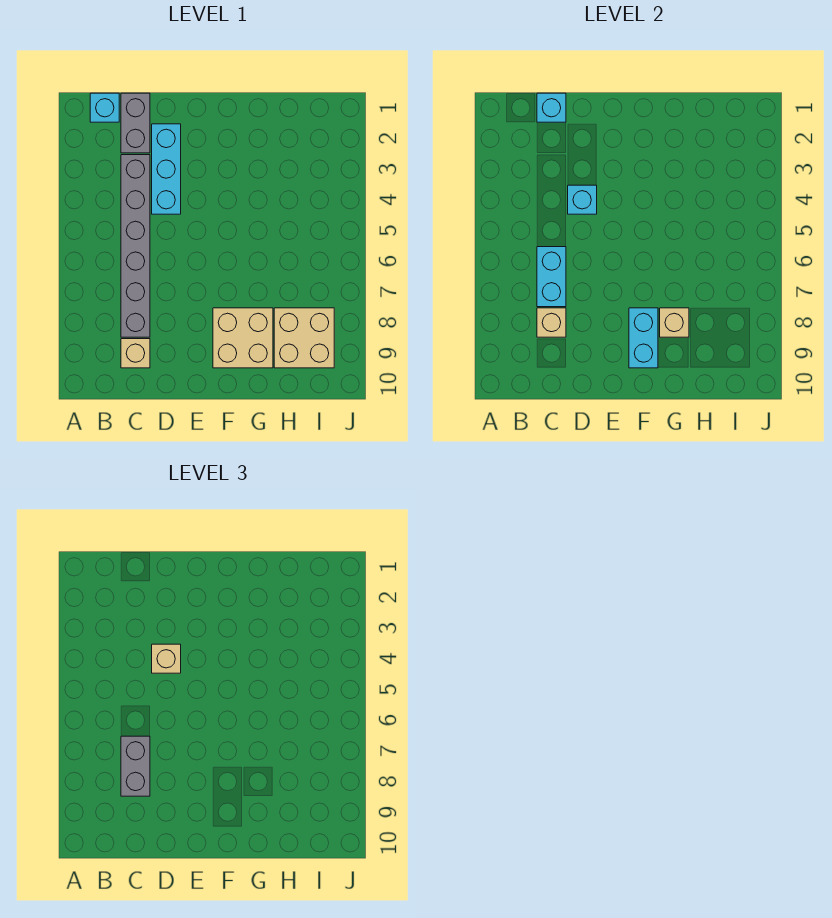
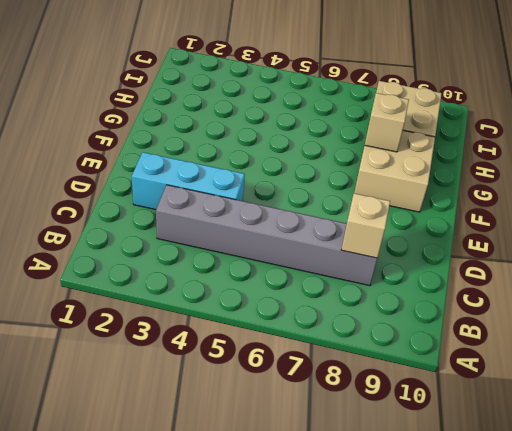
none -> cyan 1x1 brick [90,93,119,122]
none -> grey 1x2 brick [121,93,150,153]
none -> tan 1x1 brick [121,339,150,368]

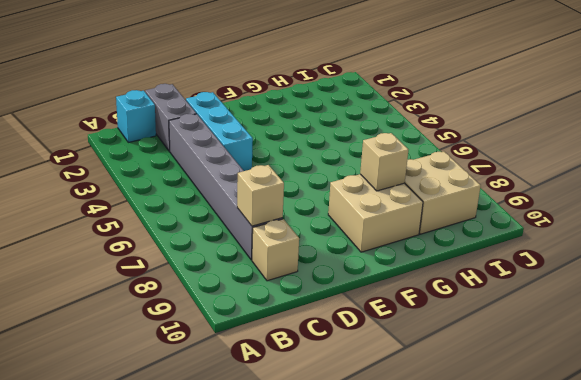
none -> cyan 1x1 brick [537,93,566,122]
none -> cyan 1x2 brick [537,247,566,307]
none -> cyan 1x1 brick [568,185,597,214]

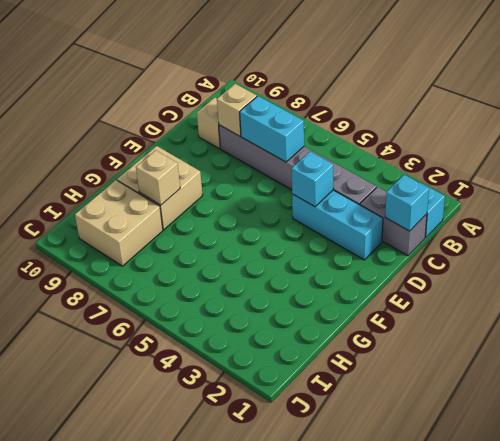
none -> cyan 1x2 brick [629,308,658,368]
none -> grey 1x2 brick [121,736,150,796]
none -> tan 1x1 brick [152,644,181,673]

